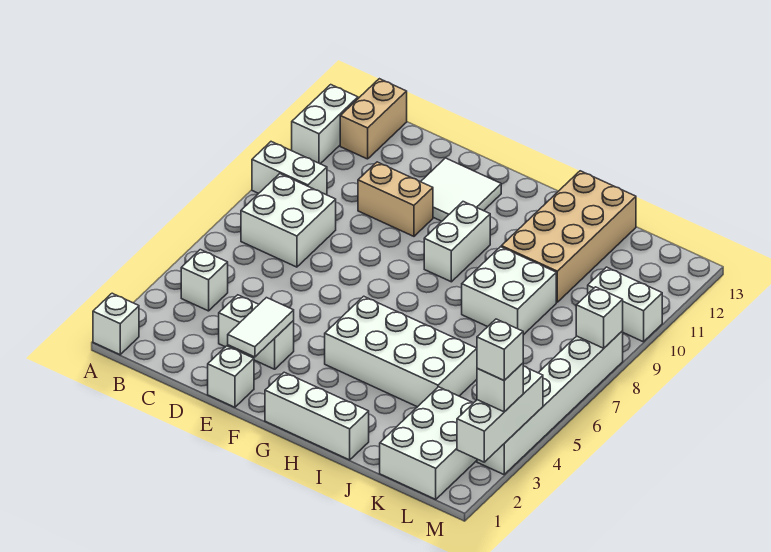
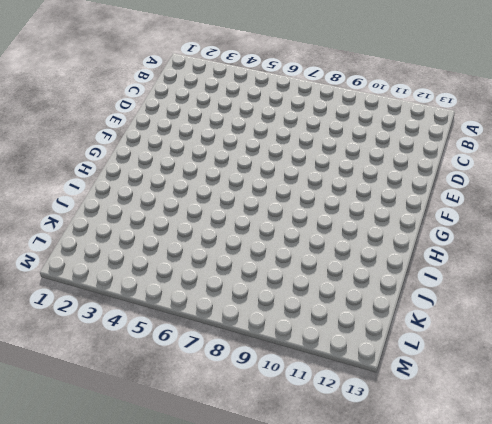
none -> white 1x1 brick [93,293,139,355]
none -> white 1x2 brick [252,142,327,195]
none -> white 1x2 brick [292,85,358,164]

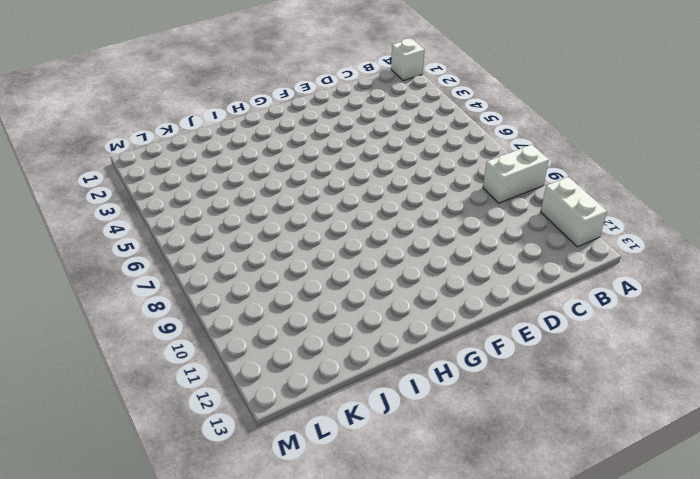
none -> white 1x1 brick [181,250,228,311]
none -> white 2x2 brick [241,174,336,267]
none -> tan 1x2 brick [340,79,407,159]

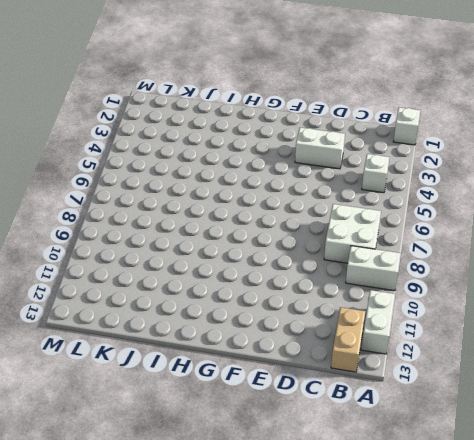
none -> tan 1x2 brick [358,162,433,236]
none -> white 1x1 brick [208,346,254,407]
none -> white 2x2 tile [421,158,501,221]

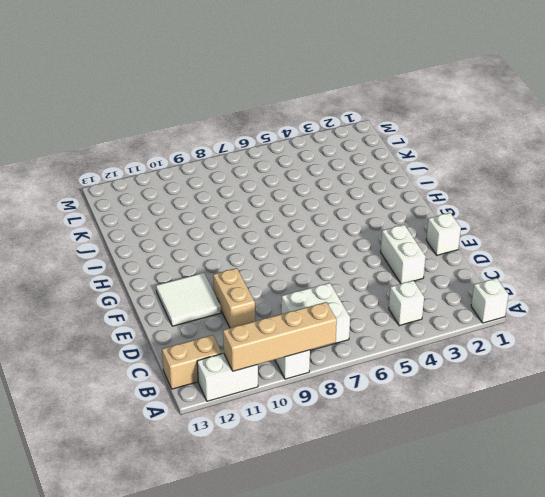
tan 1x4 brick [223,302,337,371] -> none
none -> white 1x3 brick [265,372,369,460]
none -> white 2x4 brick [325,296,477,407]
none -> white 1x2 brick [424,202,490,282]

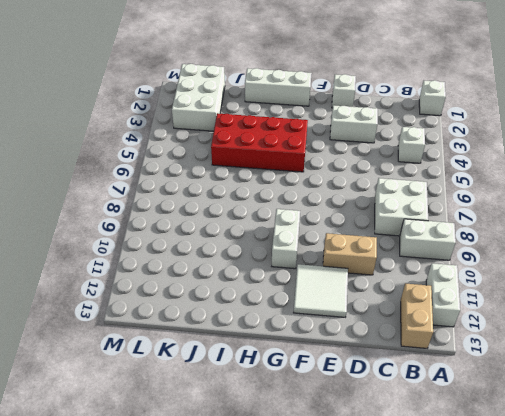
red 2x4 brick [211,113,308,172] -> white 2x4 brick [325,296,477,407]
none -> white 2x2 brick [462,247,556,335]
none -> tan 2x4 brick [501,171,636,302]
none -> white 1x2 brick [588,267,662,342]

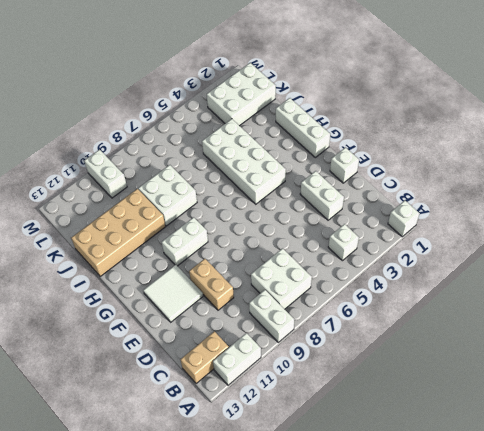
none -> white 1x6 brick [477,331,623,474]
none -> white 1x2 tile [228,298,294,357]
none -> white 1x3 brick [457,366,543,462]

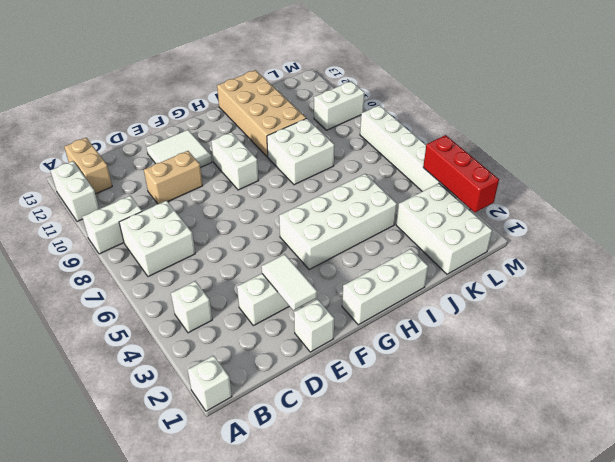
red 1x3 brick [423,135,499,212] -> white 1x3 brick [457,366,543,462]
none -> white 1x1 brick [576,287,623,348]
none -> white 1x1 brick [477,363,523,412]
none -> white 1x1 brick [477,319,523,380]

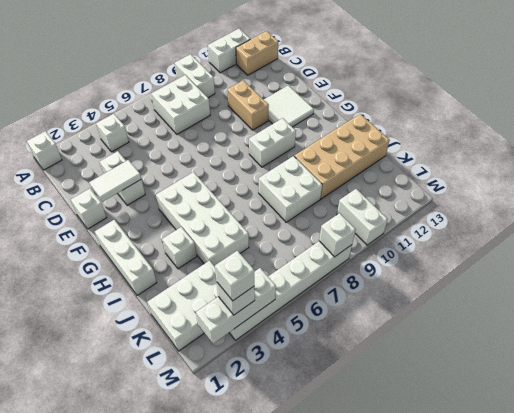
white 1x1 brick [162,227,197,269] -> none

